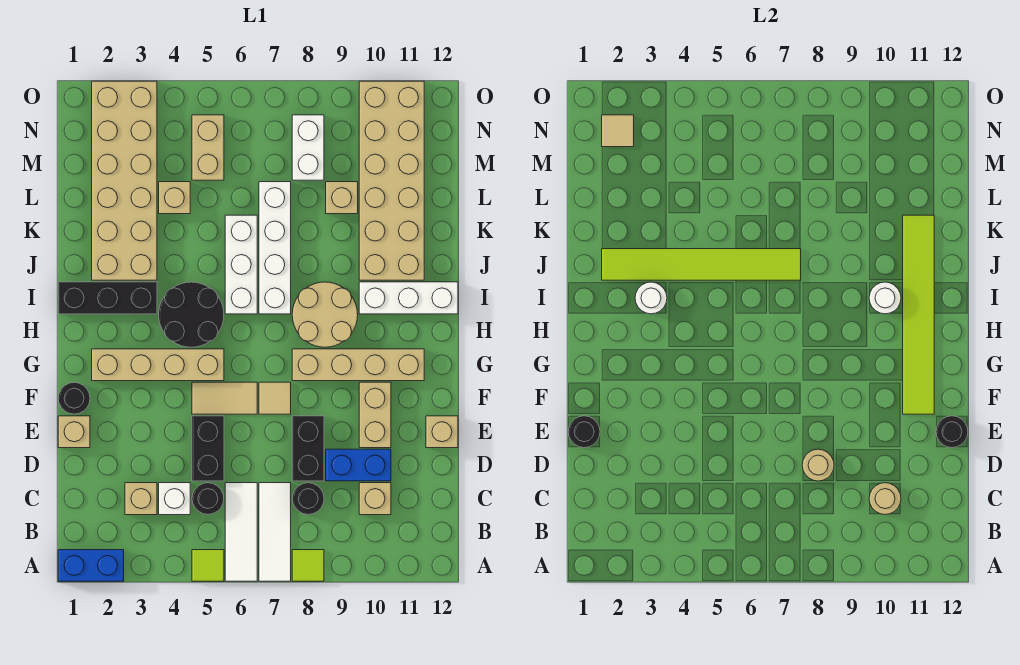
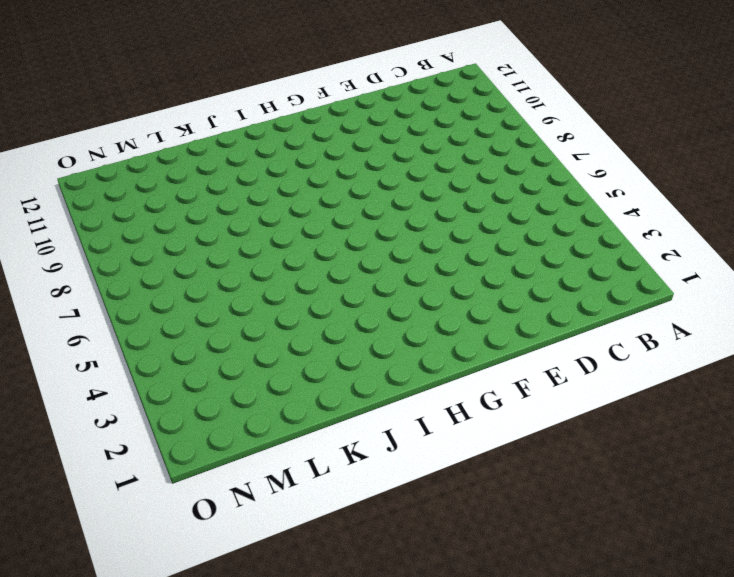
none -> blue 1x2 brick [58,550,124,581]
none -> lime 1x1 tile [192,550,224,581]
none -> white 1x3 tile [225,483,257,581]
none -> white 1x3 tile [259,483,291,581]

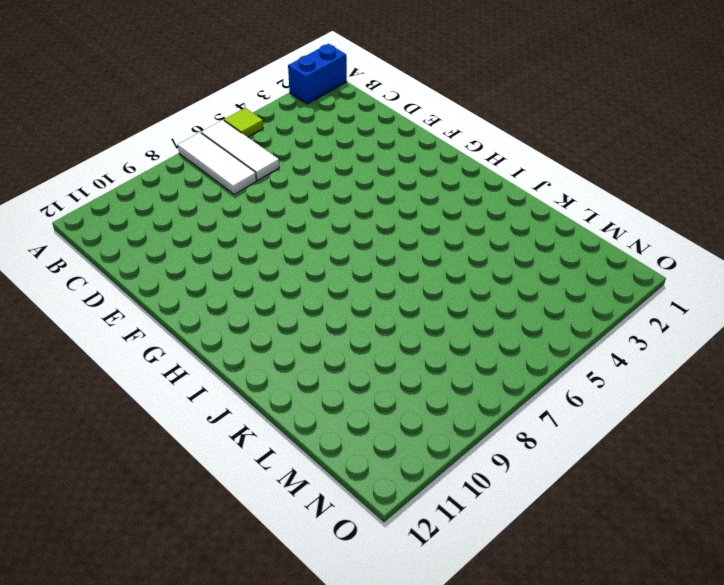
none -> lime 1x1 tile [292,550,324,581]
none -> tan 1x1 brick [125,483,157,515]
none -> white 1x1 brick [159,483,190,515]
none -> black 1x1 round brick [192,483,224,514]

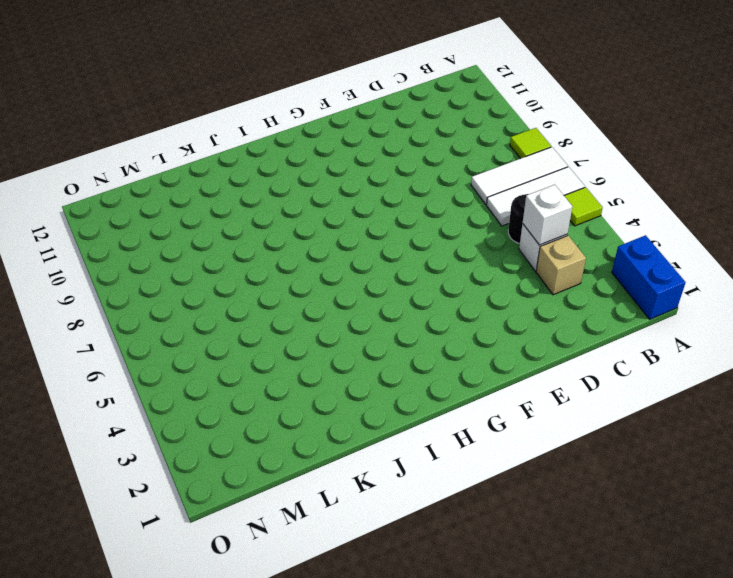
white 1x1 brick [523,185,572,245] -> none
none -> black 1x1 round brick [292,483,324,515]
none -> tan 1x1 brick [359,483,391,515]
none -> black 1x2 brick [192,416,224,481]
none -> black 1x2 brick [292,416,324,481]

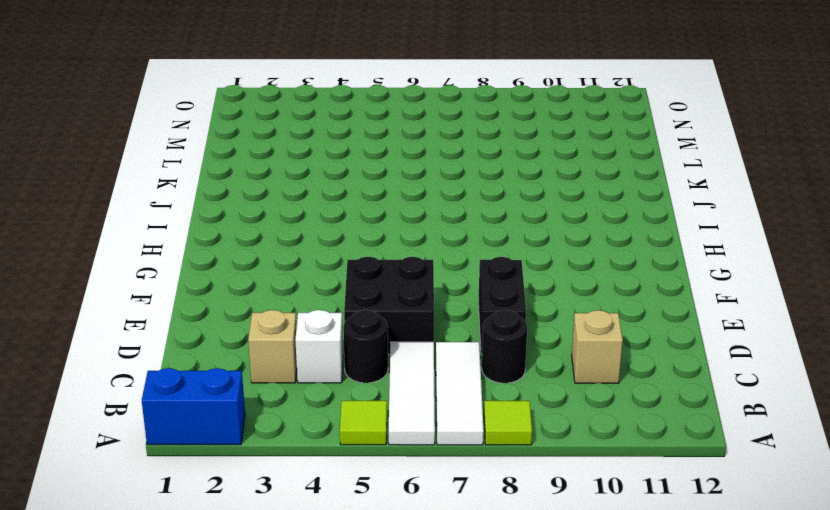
black 2x2 brick [344,257,434,354] -> black 1x2 brick [192,416,224,481]
none -> blue 1x2 brick [326,449,391,481]
none -> tan 1x1 brick [58,416,90,448]
none -> tan 1x2 brick [359,382,391,448]
none -> tan 1x1 brick [426,416,458,448]

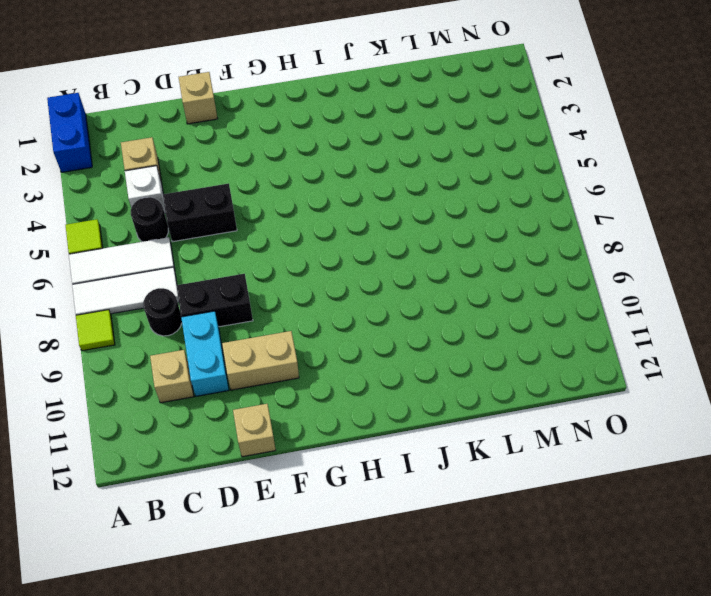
cyan 1x2 brick [181,311,229,396] -> blue 1x2 brick [326,449,391,481]
none -> black 1x1 round brick [58,382,90,414]
none -> tan 1x2 tile [192,382,257,414]
none -> tan 1x1 tile [259,382,291,414]
none -> tan 1x4 brick [92,349,224,381]

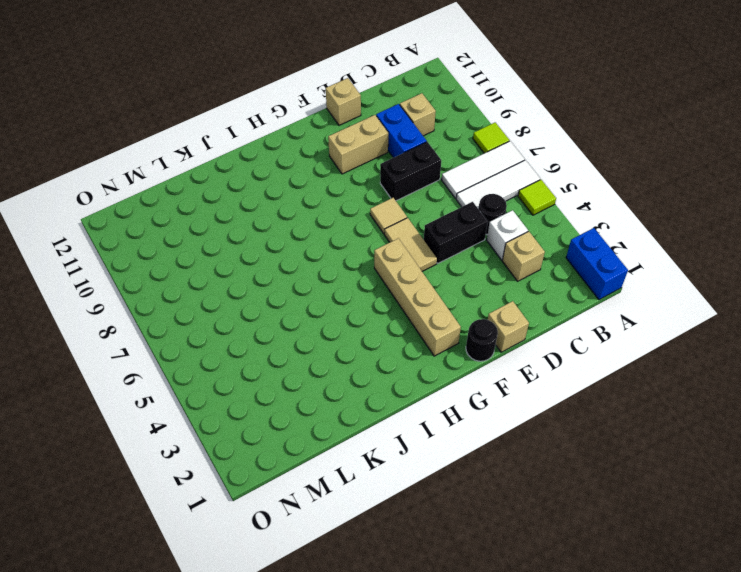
none -> black 1x1 round brick [292,483,324,515]
none -> tan 1x4 brick [292,349,424,381]
none -> black 2x2 round brick [159,282,224,347]
none -> tan 2x2 round brick [292,282,358,347]

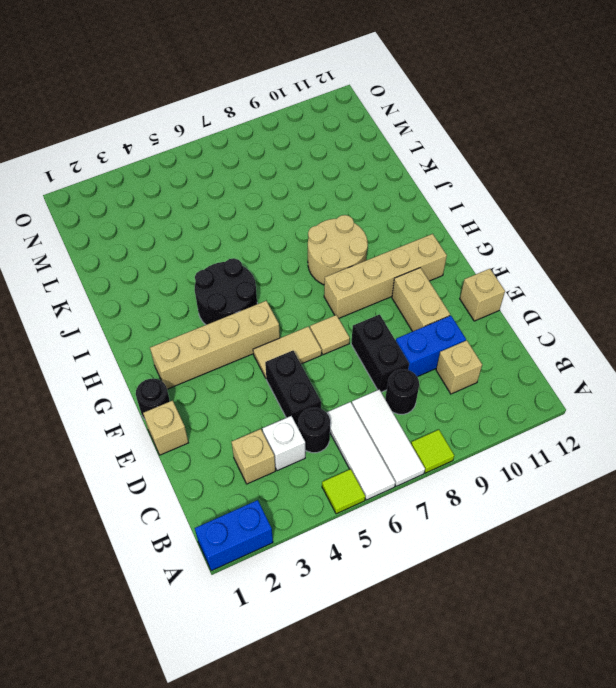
none -> black 1x3 brick [58,282,157,314]
none -> white 1x3 brick [225,215,257,314]
none -> white 1x4 brick [259,182,291,314]
none -> white 1x3 brick [359,282,458,314]

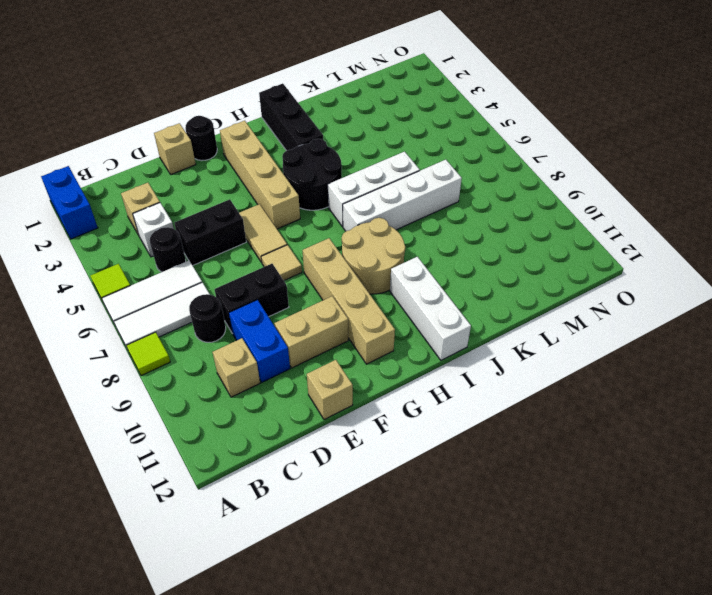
none -> tan 2x6 brick [92,81,157,280]
none -> tan 2x6 brick [359,81,424,280]
none -> tan 1x1 brick [159,182,190,214]
none -> tan 1x1 brick [326,182,358,214]

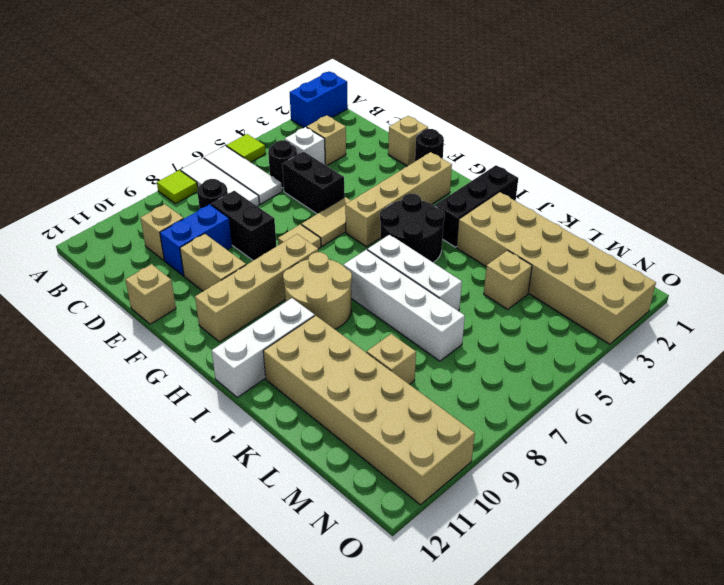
none -> tan 1x2 brick [192,115,224,180]
none -> white 1x2 brick [292,115,324,180]
none -> tan 1x1 round brick [869,483,901,514]
none -> tan 1x1 round brick [802,449,834,481]

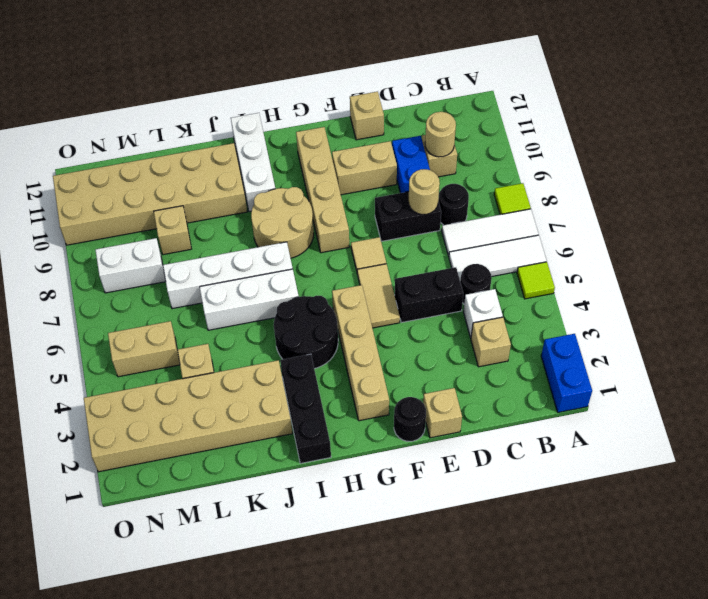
none -> black 1x1 round brick [568,416,600,448]
none -> black 1x1 round brick [936,416,968,448]
none -> lime 1x6 tile [903,215,934,414]
none -> white 1x1 round brick [635,282,667,314]

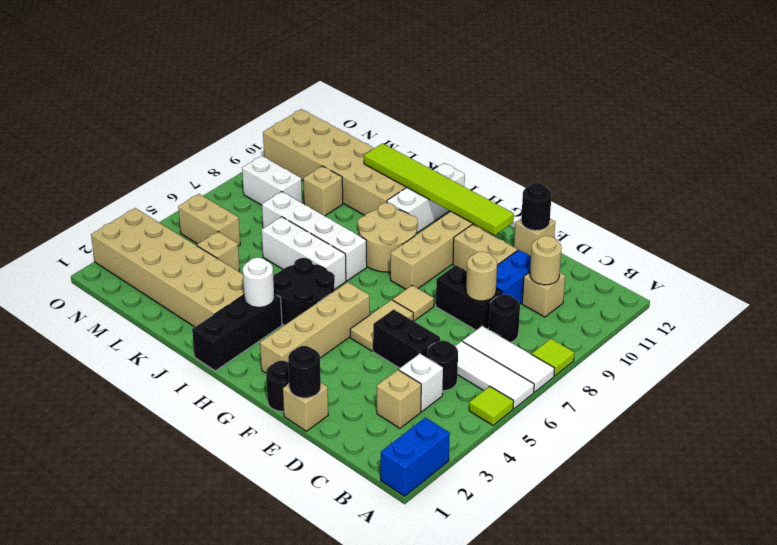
none -> white 1x1 round brick [869,282,901,314]
none -> lime 1x6 tile [602,249,801,280]
none -> tan 1x1 tile [602,115,634,147]

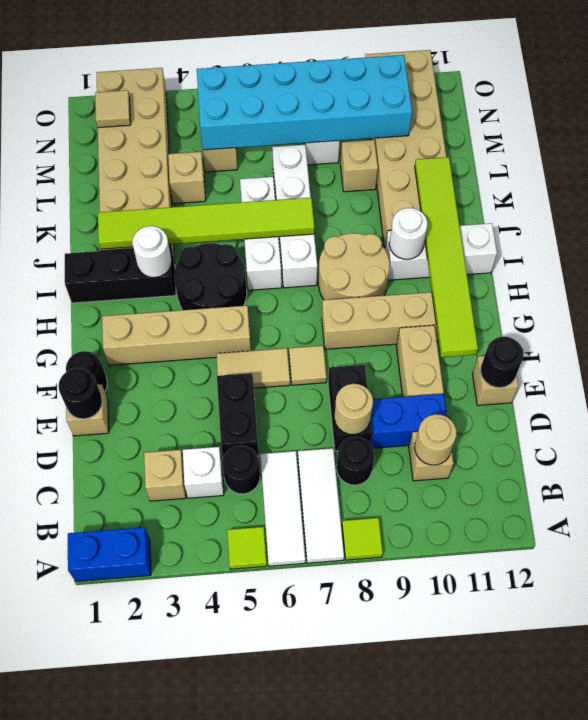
cyan 2x6 brick [197,55,412,150] -> none

